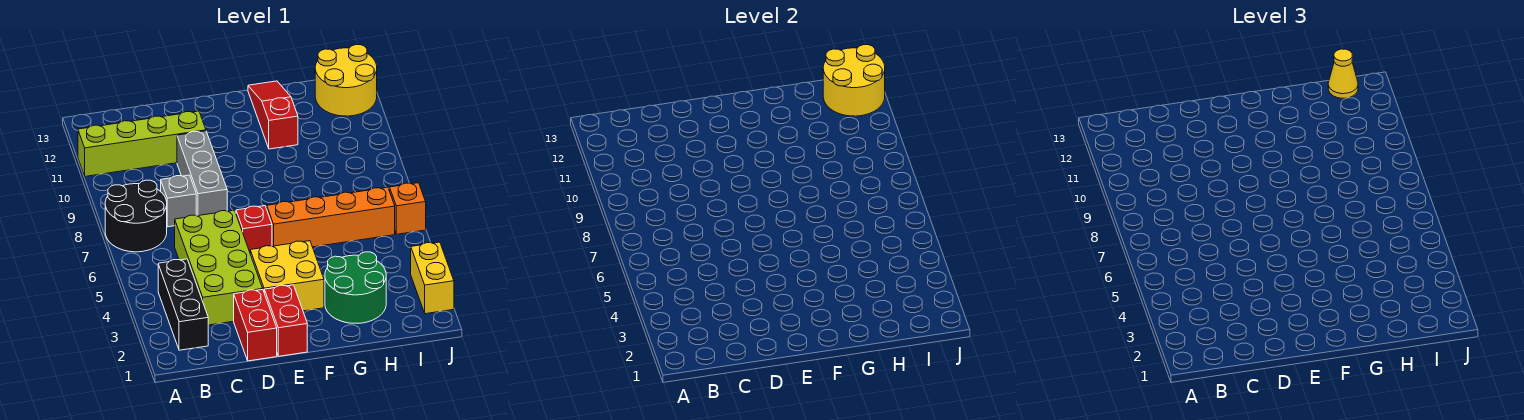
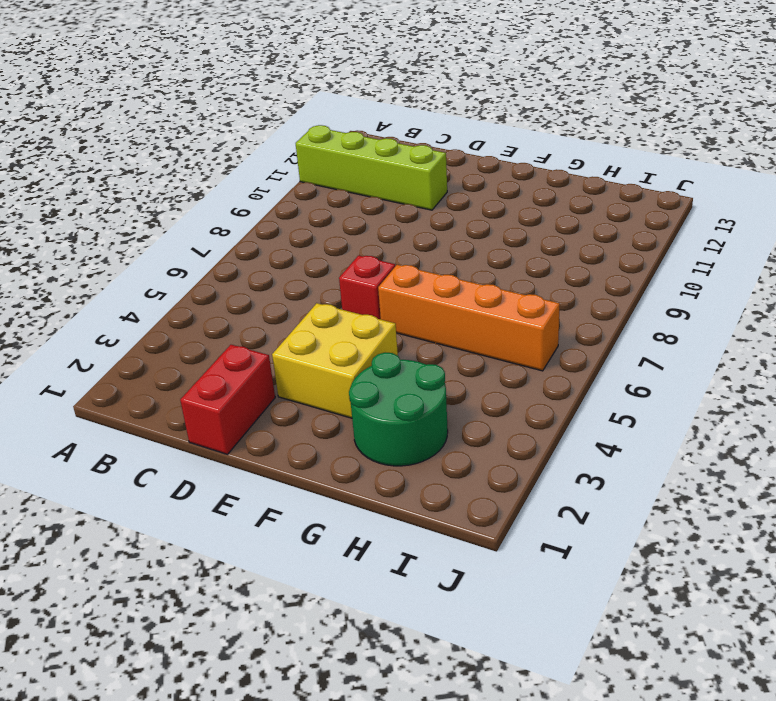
none -> black 2x2 round brick [105,180,167,252]
none -> black 1x3 brick [158,259,208,350]
none -> lime 2x4 brick [175,210,263,325]

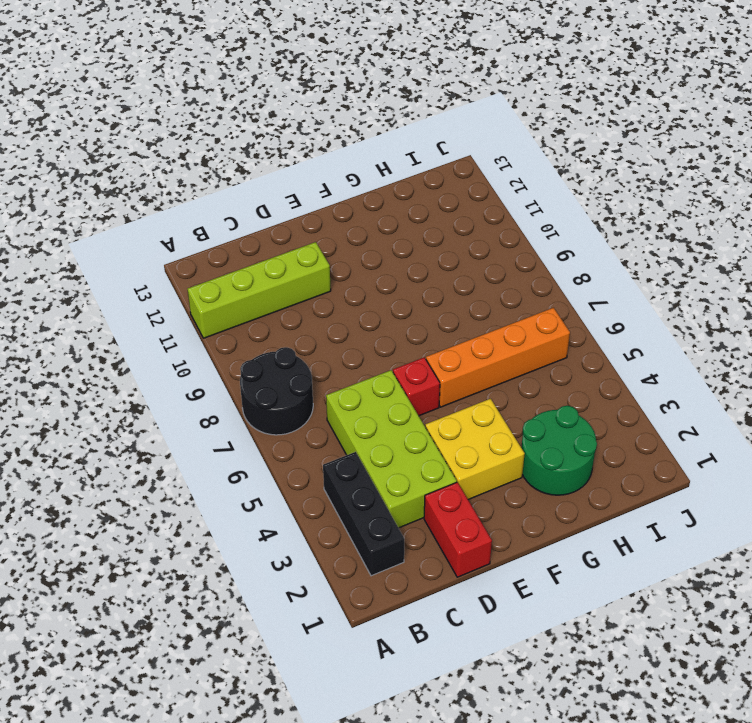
none -> grey 1x1 brick [161,175,196,227]
none -> grey 1x3 brick [177,131,227,216]
none -> red 1x2 brick [264,285,307,356]

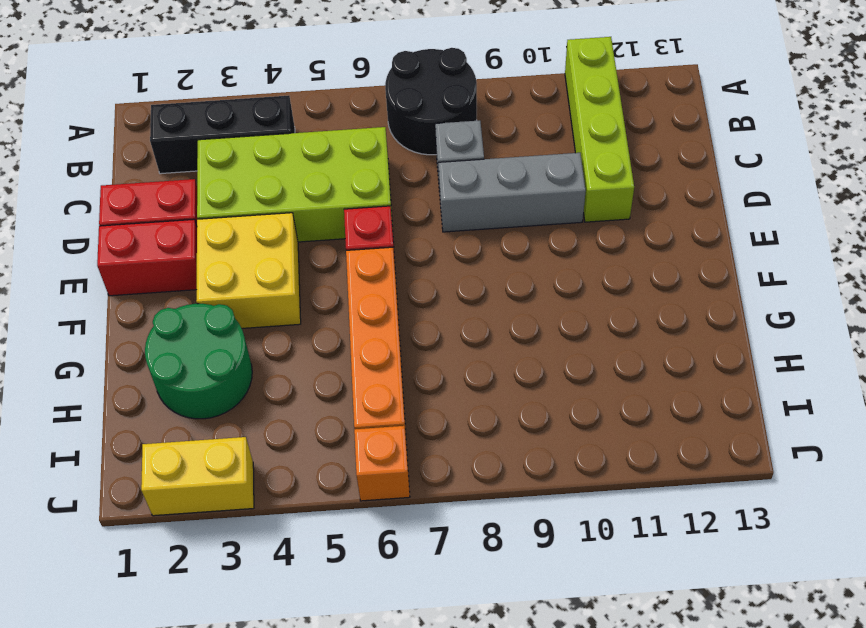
none -> red 1x3 slope [248,81,298,149]
none -> yellow 2x2 round brick [315,45,377,116]
none -> yellow 2x2 round brick [823,45,885,116]

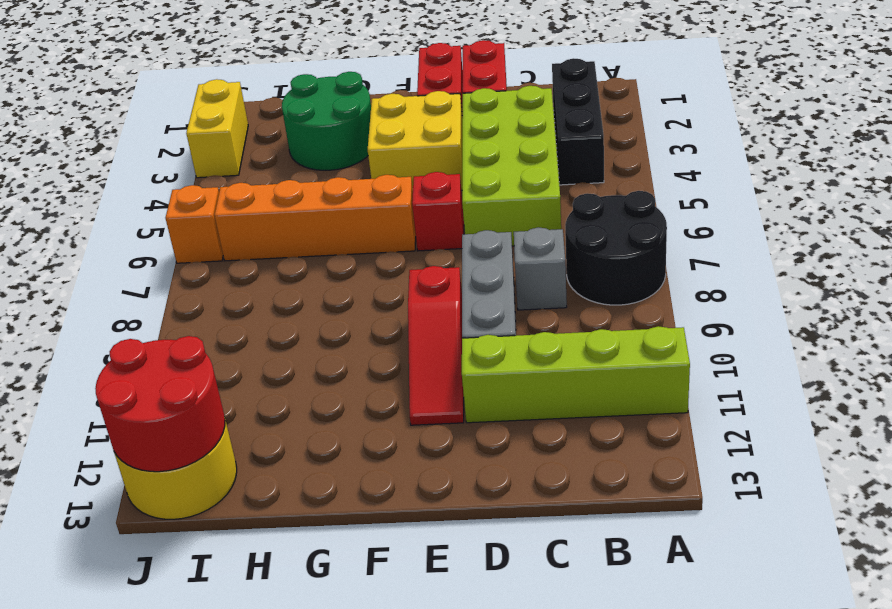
red 1x3 slope [408,266,464,425] -> red 1x3 slope moved to [248,81,298,149]
red 2x2 round brick [95,336,225,472] -> yellow 2x2 round brick [823,45,885,116]
none -> yellow 1x1 cone [1328,49,1358,98]

